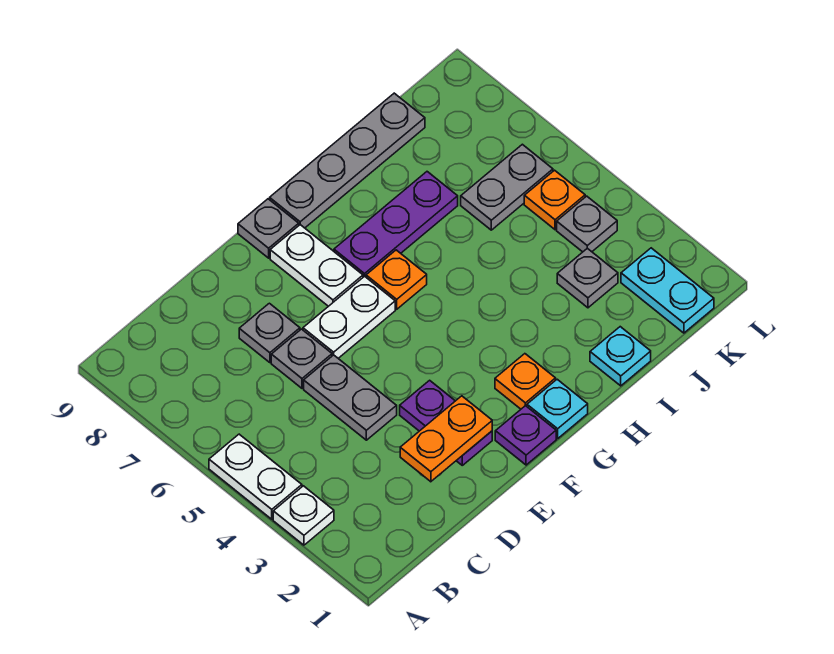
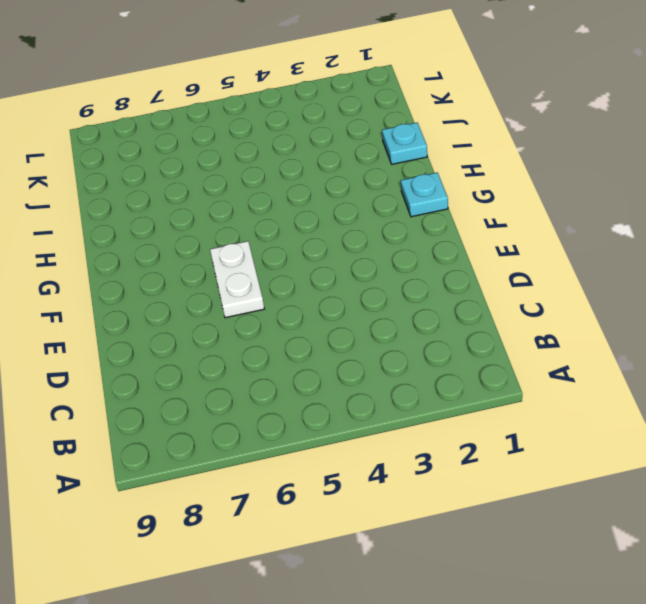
none -> white 1x1 plate [273,486,334,545]
none -> white 1x2 plate [209,434,302,519]
none -> grey 1x2 plate [304,355,397,440]

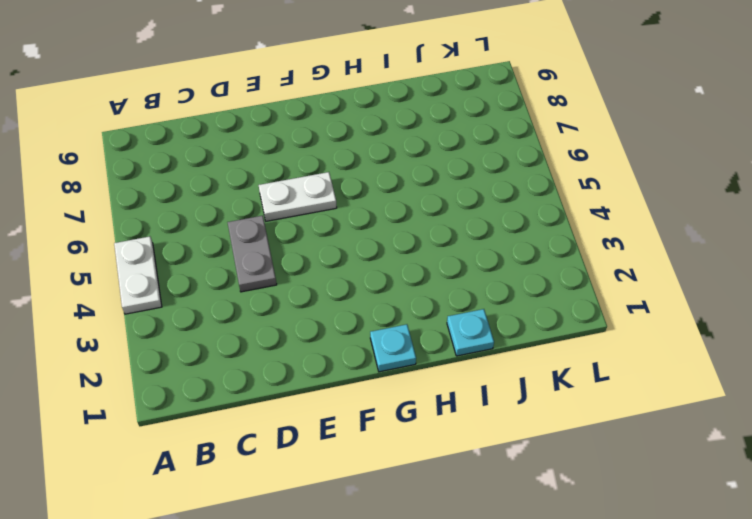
none -> white 1x1 plate [273,486,334,545]
none -> grey 1x1 plate [271,329,332,388]
none -> grey 1x1 plate [239,303,300,363]

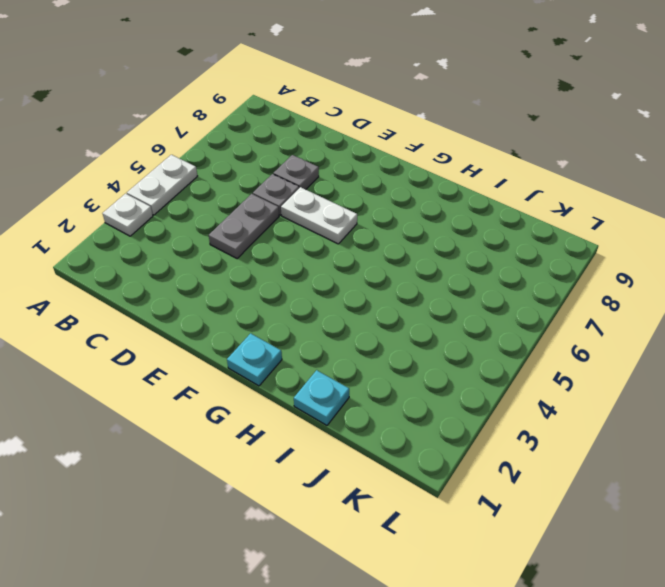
none -> purple 1x2 plate [400,380,492,465]
none -> purple 1x1 plate [495,406,556,465]
none -> white 1x2 plate [270,225,363,306]

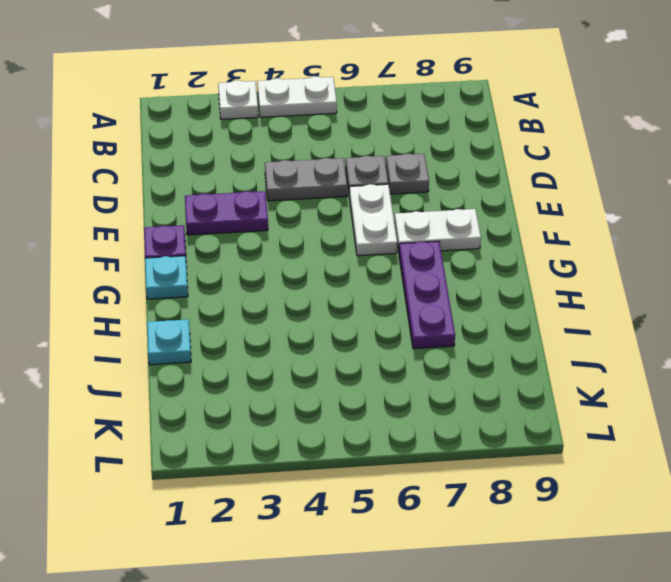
none -> grey 1x1 plate [238,199,299,258]
none -> orange 1x1 plate [495,354,556,409]
none -> orange 1x1 plate [366,250,427,309]

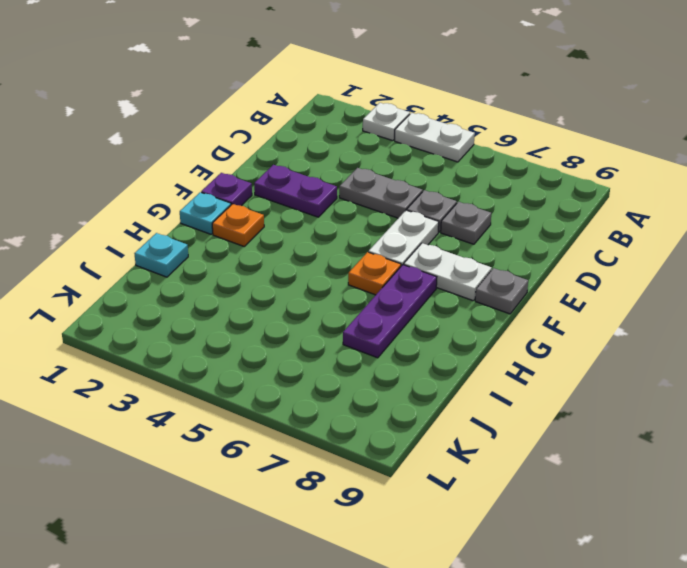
none -> grey 1x4 plate [270,93,425,228]
none -> grey 1x1 plate [557,248,618,308]
none -> grey 1x2 plate [461,144,553,230]

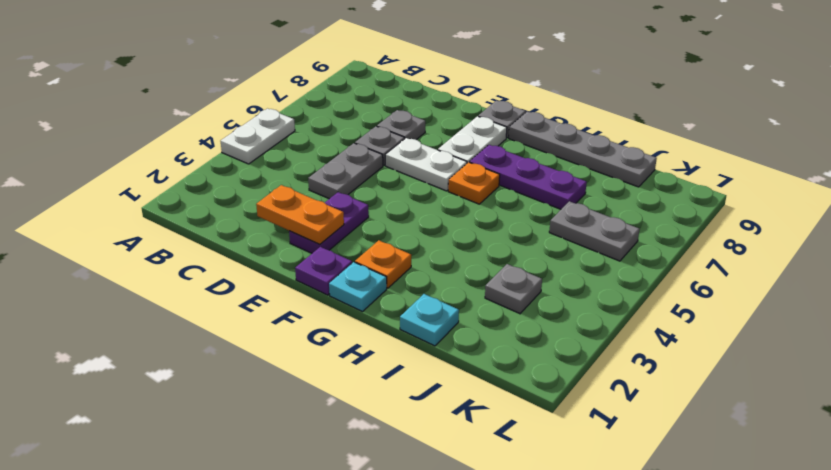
none -> white 1x1 plate [273,486,334,545]
none -> cyan 1x2 plate [621,248,714,333]
none -> grey 1x1 plate [557,196,617,252]

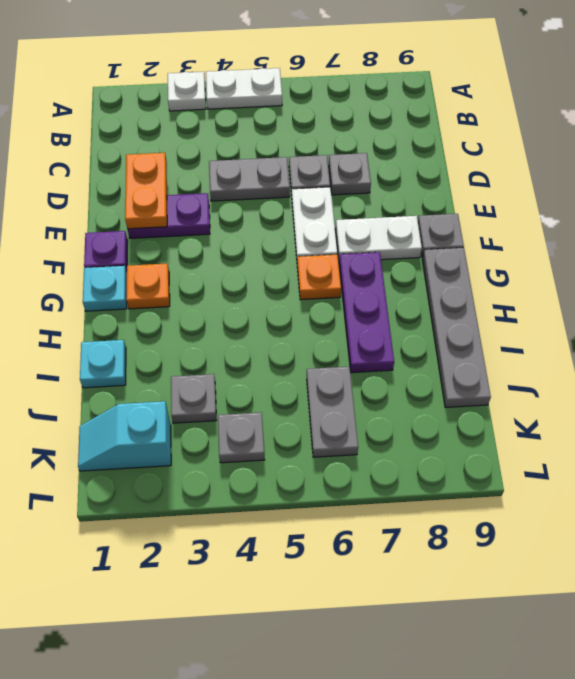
cyan 1x2 slope [78,401,171,471] -> cyan 1x2 plate [621,248,714,333]
none -> orange 1x1 plate [524,170,585,230]

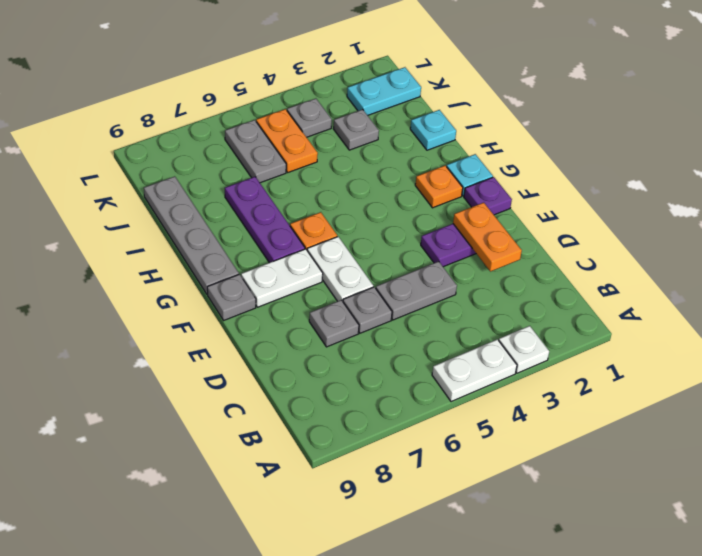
orange 1x2 plate [256,109,318,172] -> orange 1x1 plate [524,170,585,230]

